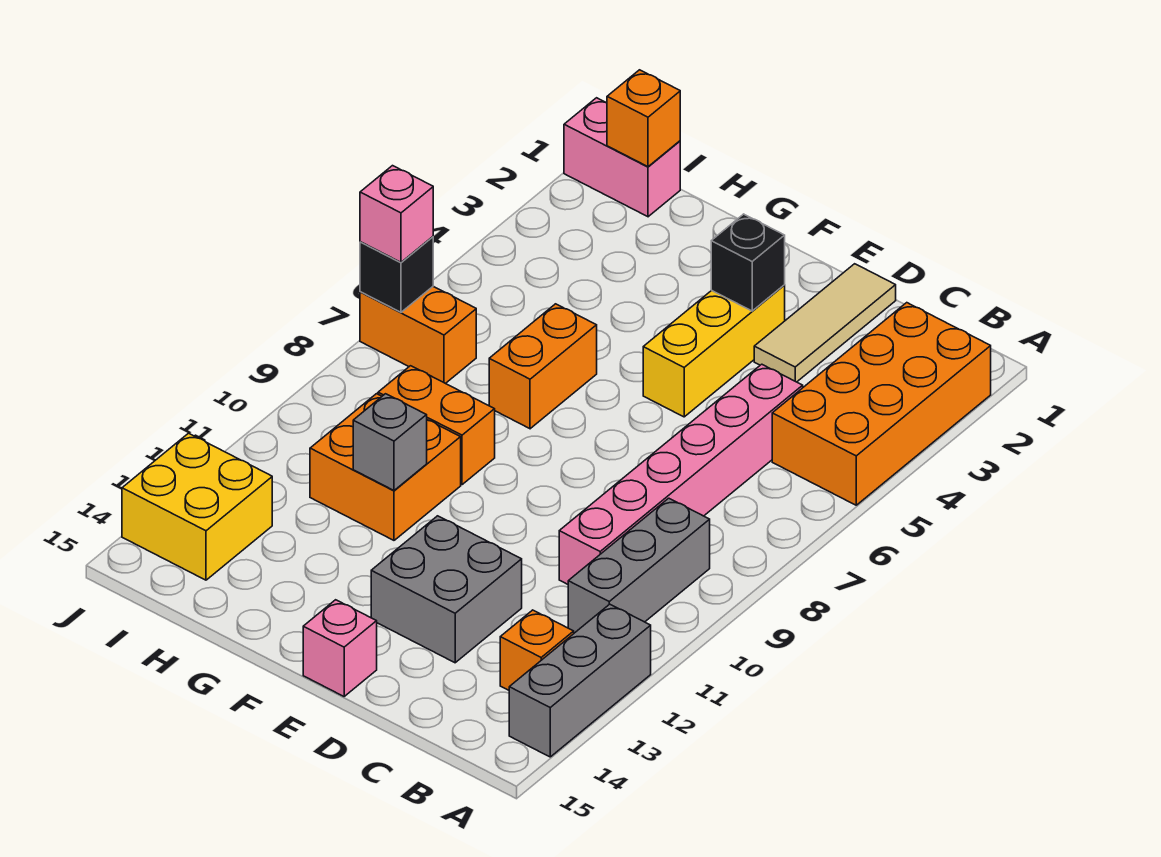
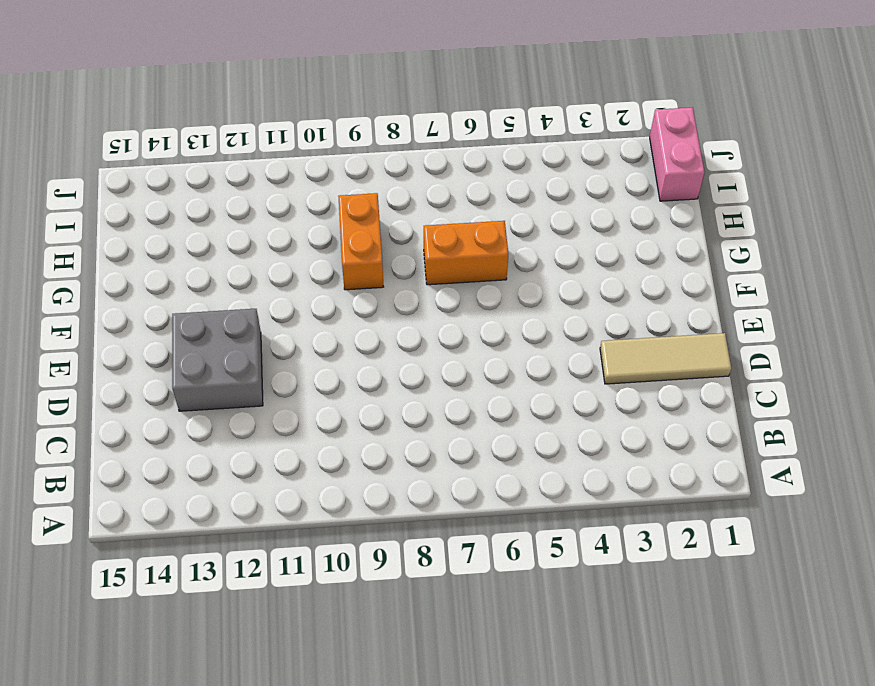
none -> orange 2x4 brick [772,303,991,505]
none -> grey 1x3 brick [509,604,651,757]
none -> grey 1x3 brick [568,498,710,633]

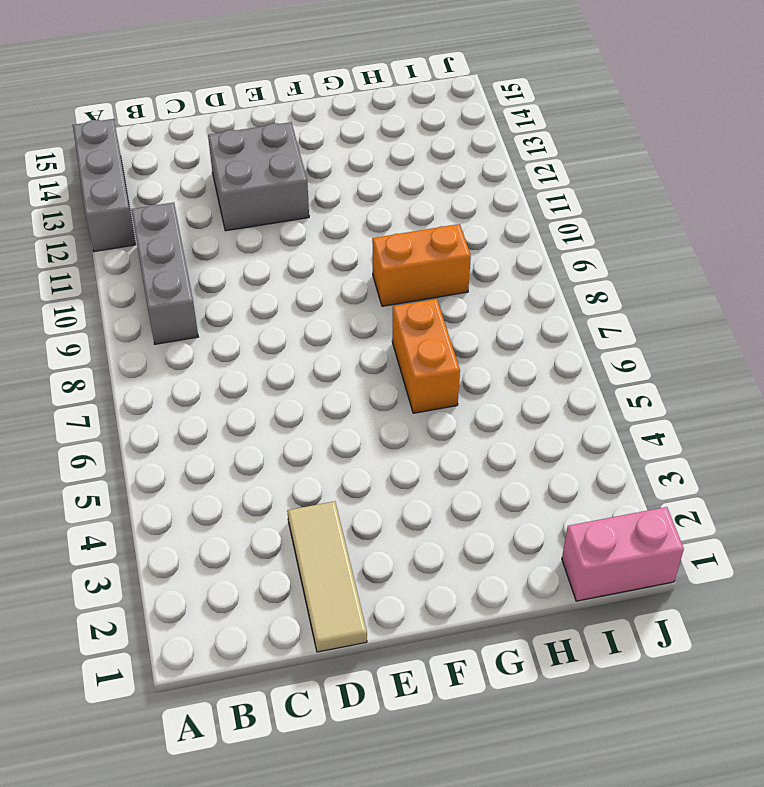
none -> orange 2x4 brick [772,303,991,505]
none -> orange 1x1 brick [500,610,574,690]
none -> pink 1x6 brick [559,364,803,584]

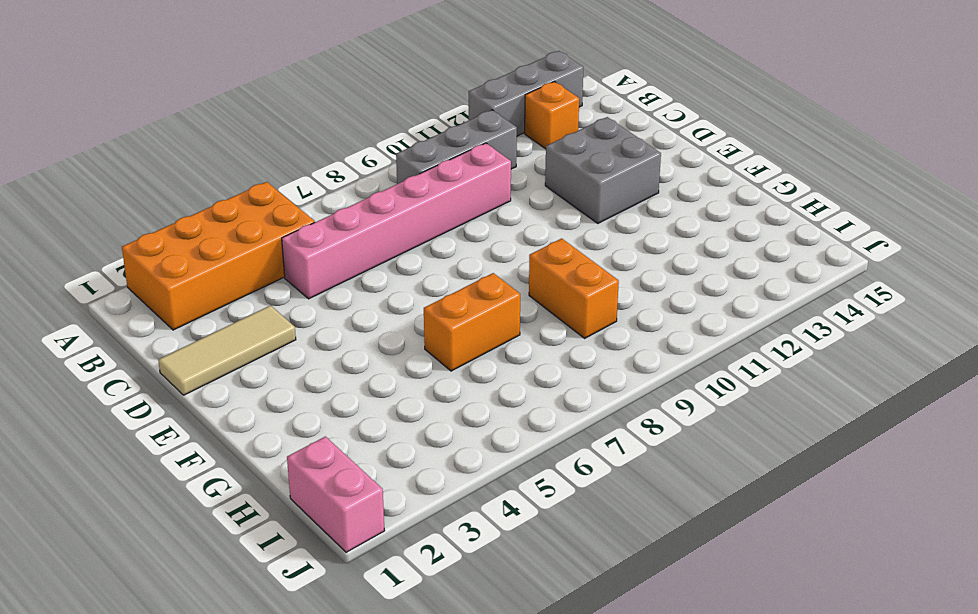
none -> yellow 1x3 brick [643,285,785,417]
none -> pink 1x1 brick [303,600,377,696]
none -> orange 2x2 brick [310,394,461,540]

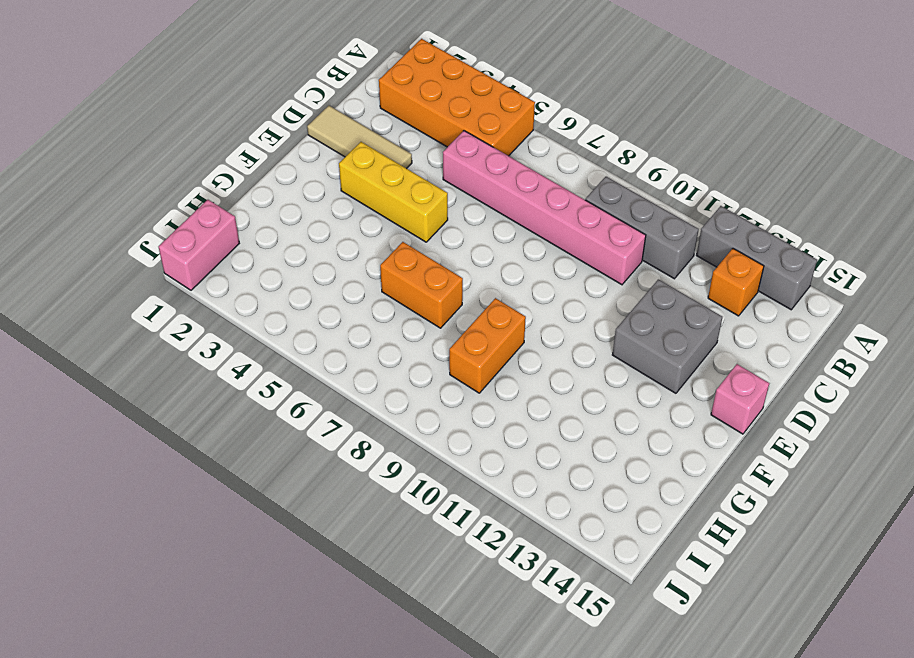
none -> orange 2x2 brick [310,394,461,540]
none -> orange 1x2 brick [360,286,476,384]
none -> yellow 2x2 brick [122,433,272,580]

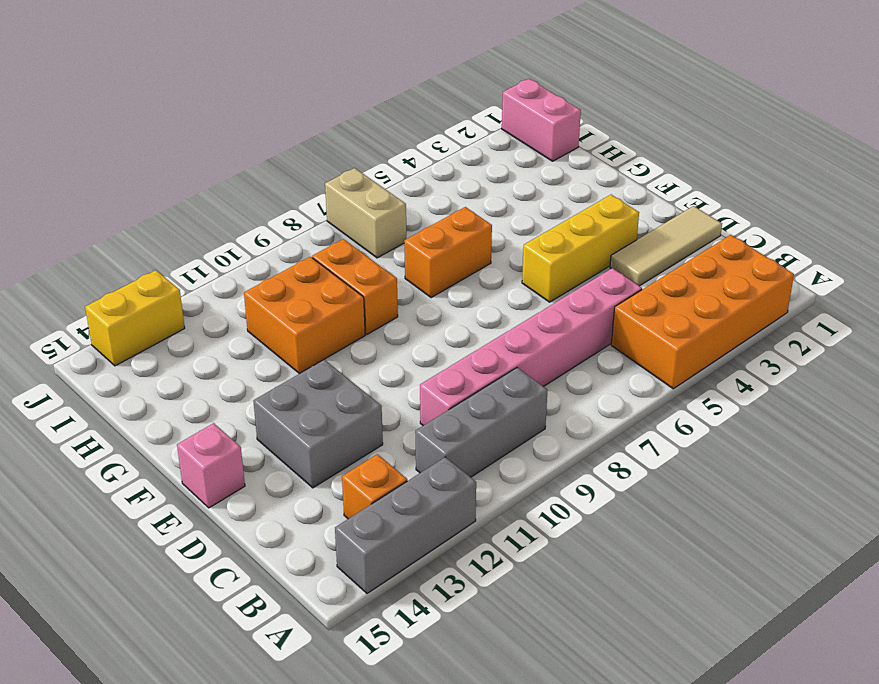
tan 1x2 brick [325,168,407,258] -> orange 1x2 brick [360,286,476,384]
yellow 1x2 brick [85,270,185,366] -> yellow 2x2 brick [122,433,272,580]
none -> black 1x1 brick [711,214,785,311]
none -> grey 1x1 brick [353,394,427,490]
none -> orange 1x1 brick [607,70,680,167]

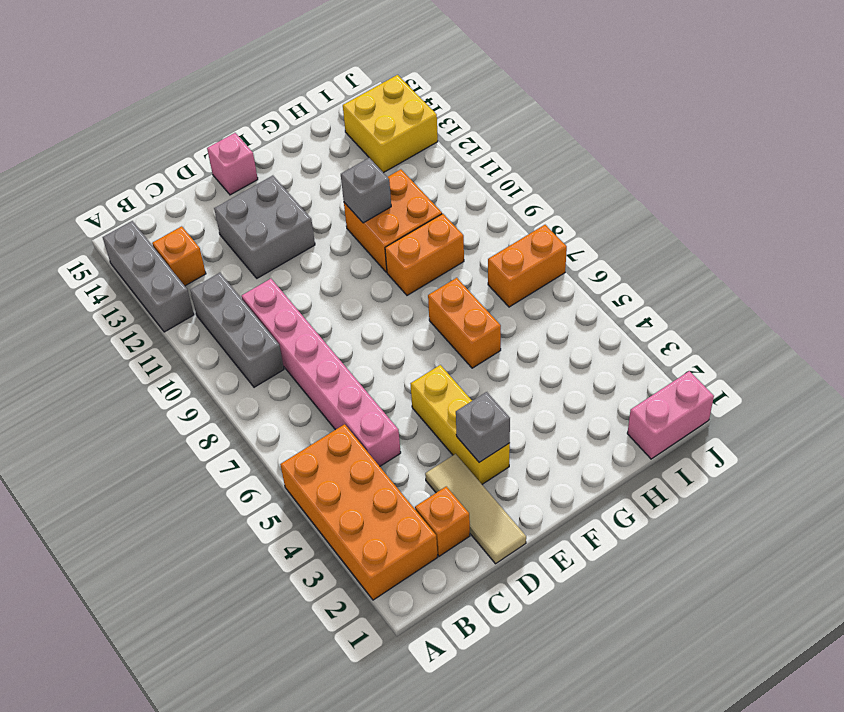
orange 1x1 brick [415,486,470,556] -> orange 1x1 brick moved to [607,70,680,167]
grey 1x1 brick [456,392,510,462] -> black 1x1 brick [711,214,785,311]
none -> black 1x1 brick [360,237,433,312]
none -> pink 1x1 brick [360,166,433,262]

